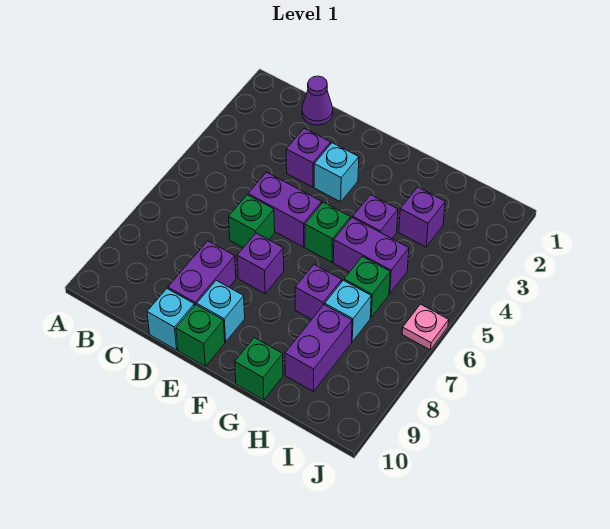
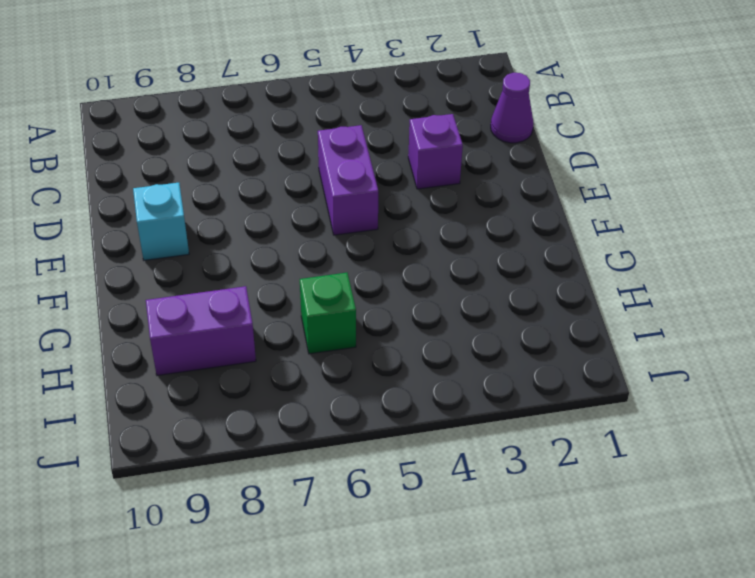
none -> green 1x1 brick [229,195,275,248]
none -> purple 1x2 brick [168,241,236,306]
none -> cyan 1x1 brick [147,289,194,350]

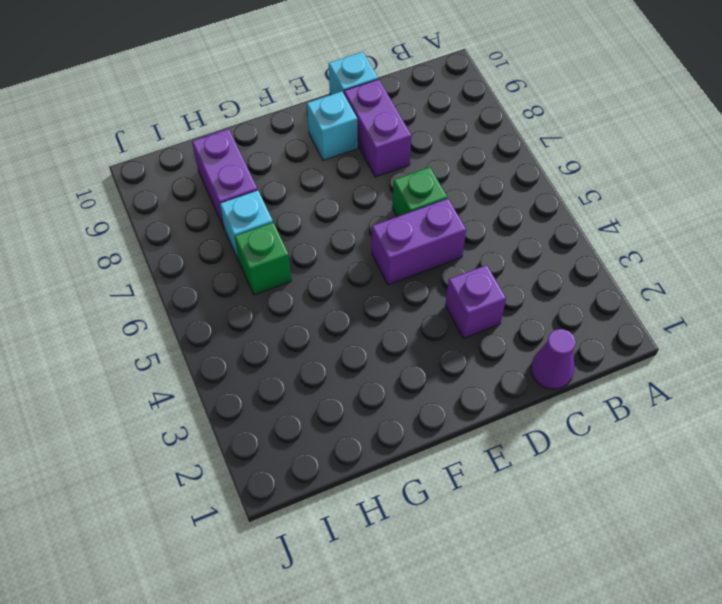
none -> cyan 1x1 brick [314,143,359,202]
none -> purple 1x1 brick [237,233,284,294]
none -> green 1x1 brick [176,305,225,366]

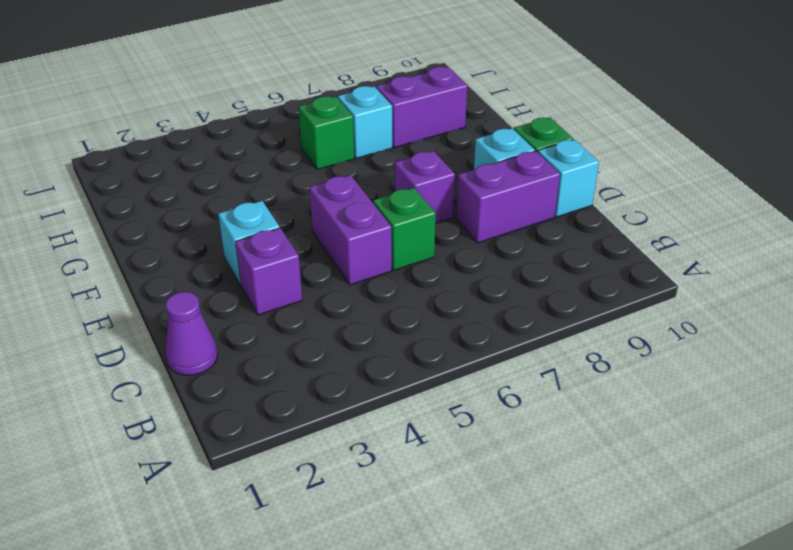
none -> green 1x1 brick [305,202,350,262]
none -> purple 1x1 brick [353,195,398,238]
none -> purple 1x2 brick [333,218,409,294]

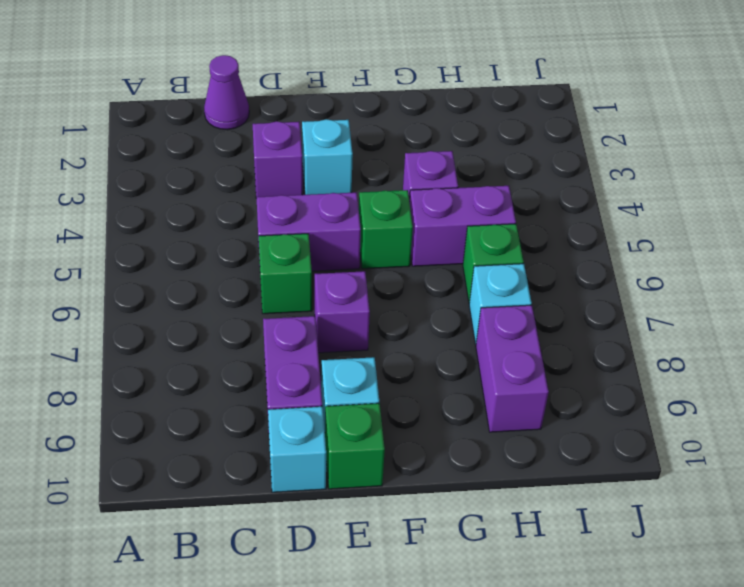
none -> purple 1x1 brick [295,265,342,319]
none -> green 1x1 brick [235,338,283,400]
none -> purple 1x1 brick [399,187,445,247]

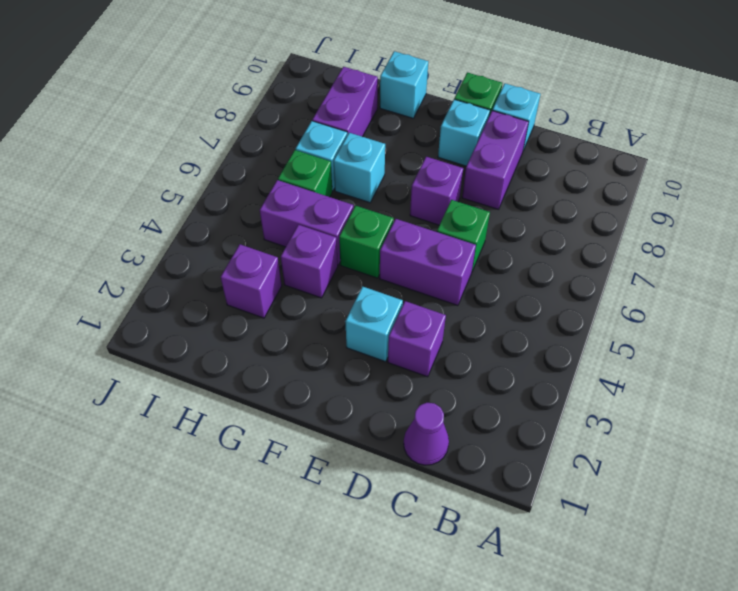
cyan 1x1 brick [334,133,385,203] -> purple 1x1 brick [295,265,342,319]
cyan 1x1 brick [380,51,428,118] -> green 1x1 brick [235,338,283,400]
none -> pink 1x1 plate [402,304,449,350]

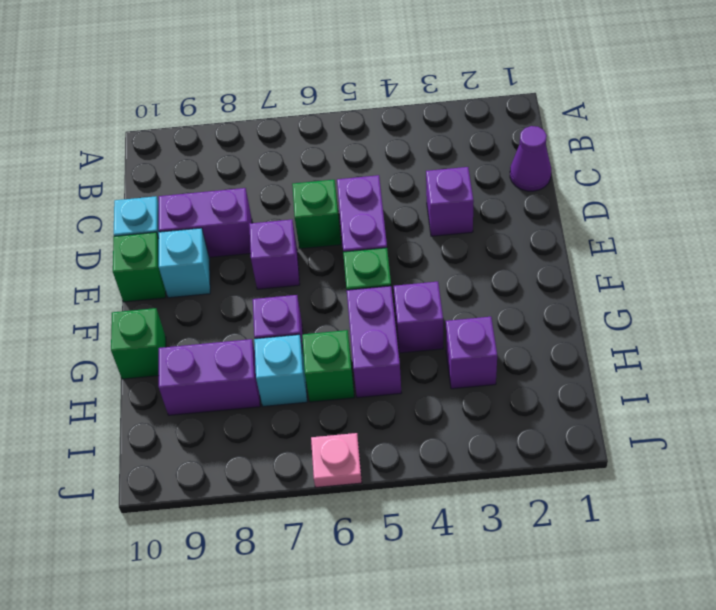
none -> cyan 1x1 brick [314,143,359,202]

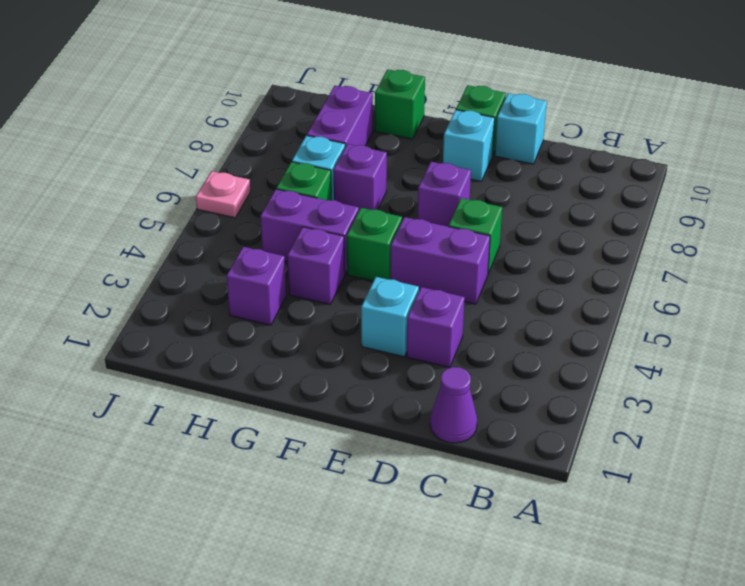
none -> purple 1x2 brick [168,241,236,306]

